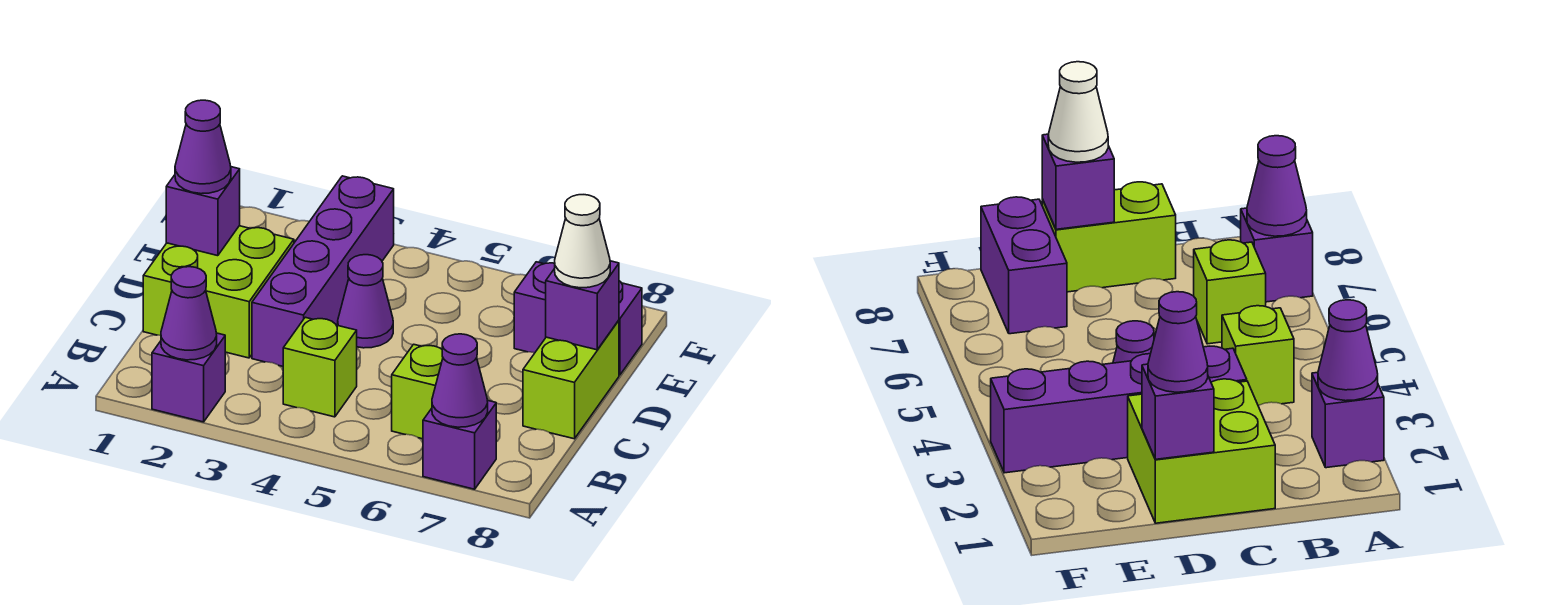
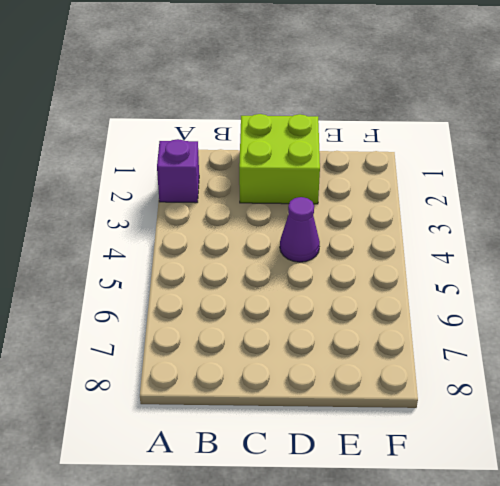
none -> purple 1x1 brick [423,400,496,489]
none -> lime 1x1 brick [283,317,357,417]
none -> lime 1x1 brick [392,344,443,439]

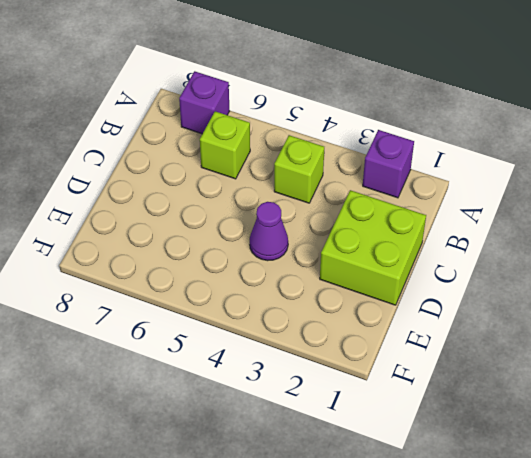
none -> purple 1x4 brick [252,176,394,366]
none -> lime 1x2 brick [523,320,619,439]
none -> purple 1x2 brick [514,262,642,375]

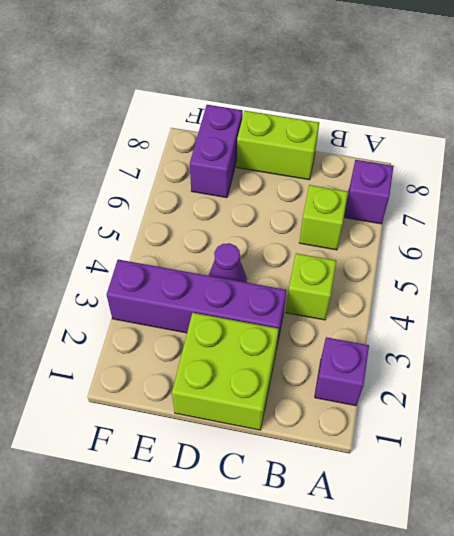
none -> purple 1x1 cone [161,267,217,360]
none -> purple 1x1 cone [432,334,488,427]
none -> purple 1x1 brick [166,167,240,256]

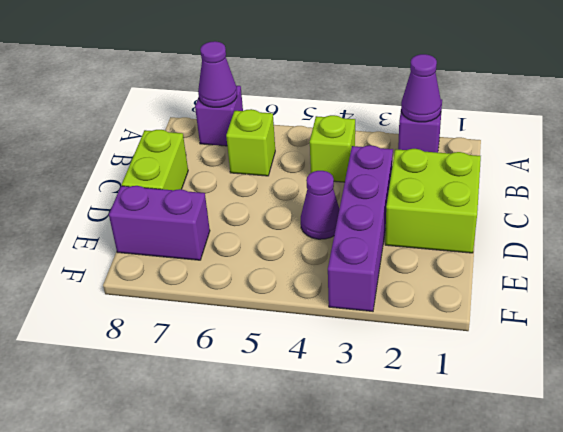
none -> purple 1x1 brick [166,167,240,256]
none -> purple 1x1 brick [546,261,619,350]
none -> purple 1x1 cone [175,100,231,194]

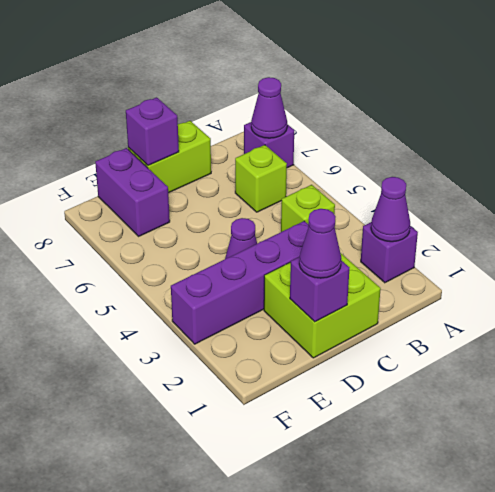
none -> white 1x1 cone [555,195,610,288]

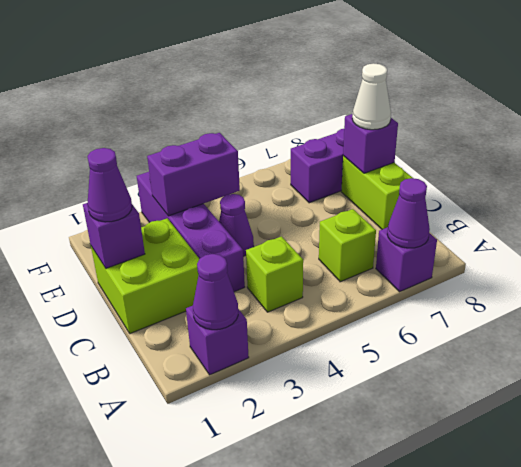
purple 1x2 brick [147,133,240,216] -> none

